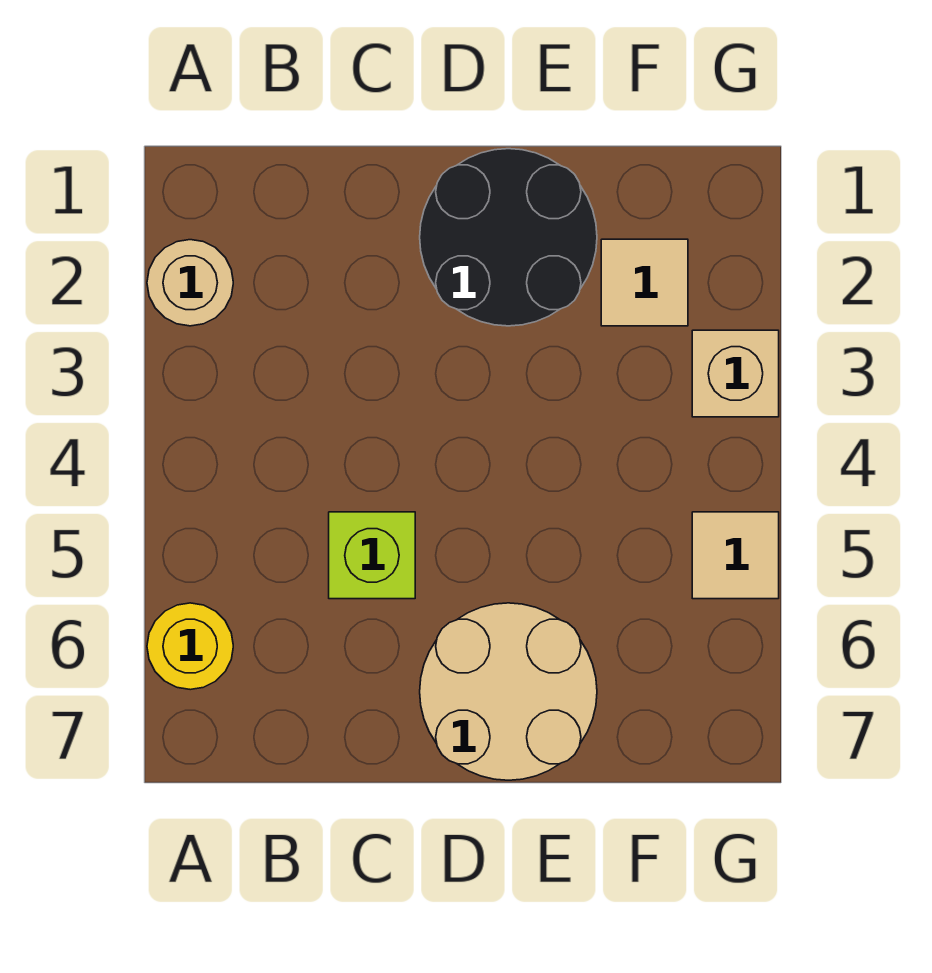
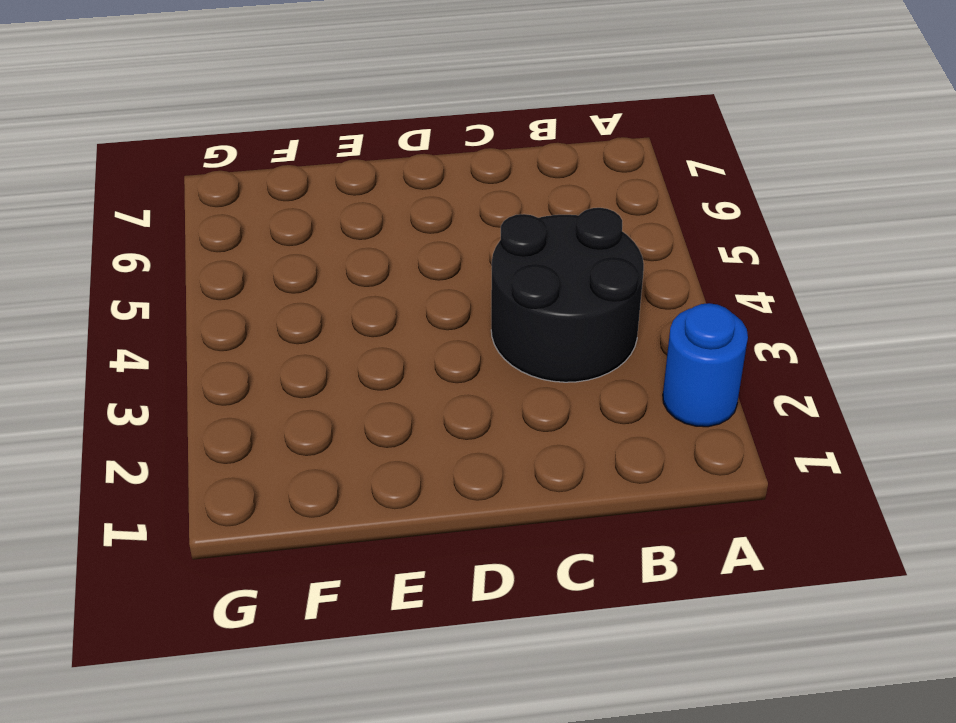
blue 1x1 round brick [663,303,748,427] -> tan 1x1 round brick [147,240,233,326]
black 2x2 round brick [491,208,644,382] -> black 2x2 round brick moved to [420,149,597,326]
none -> yellow 1x1 round brick [147,603,233,690]
none -> lime 1x1 brick [329,512,415,599]

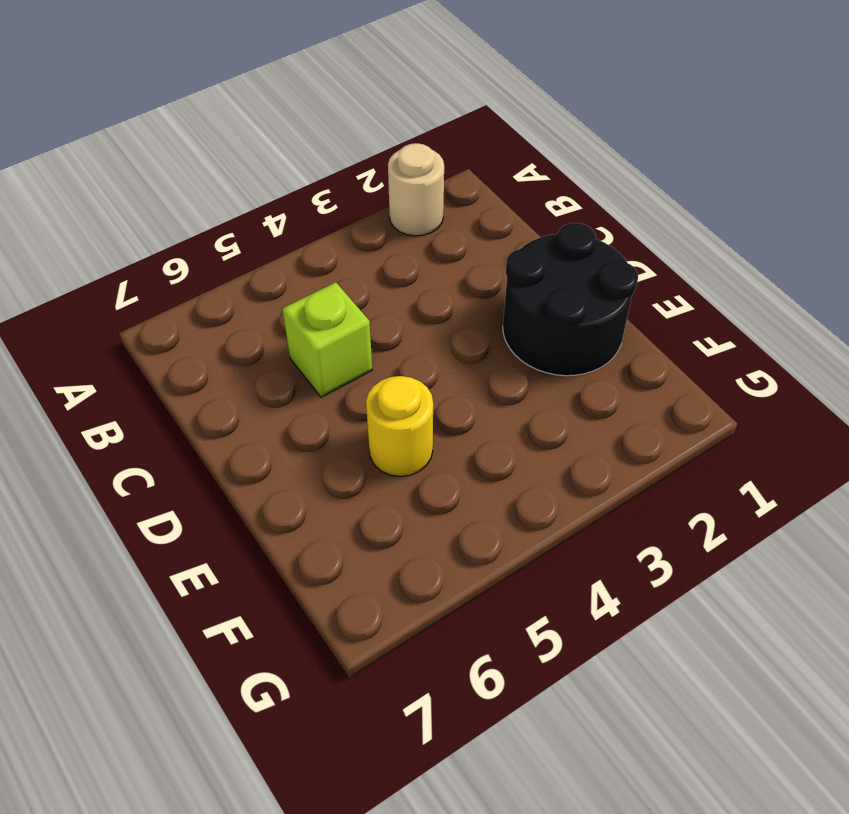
yellow 1x1 round brick [366,376,433,477] -> yellow 1x1 round brick moved to [147,603,233,690]
none -> tan 2x2 round brick [420,603,597,780]
none -> tan 1x1 tile [601,239,688,326]

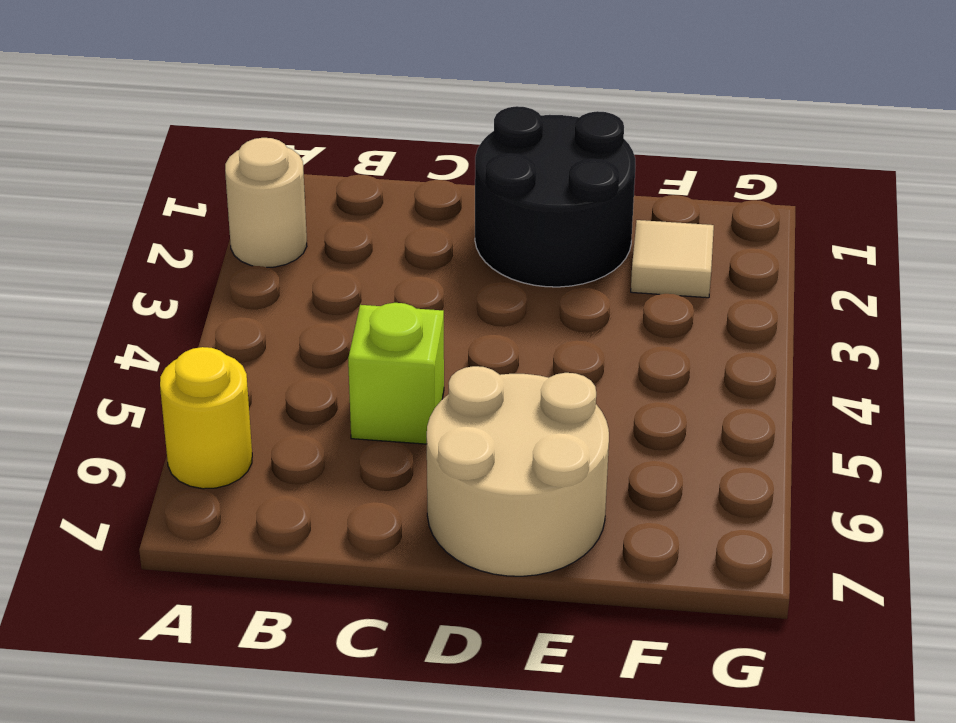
none -> tan 1x1 brick [692,330,779,417]
none -> tan 1x1 tile [692,512,779,599]

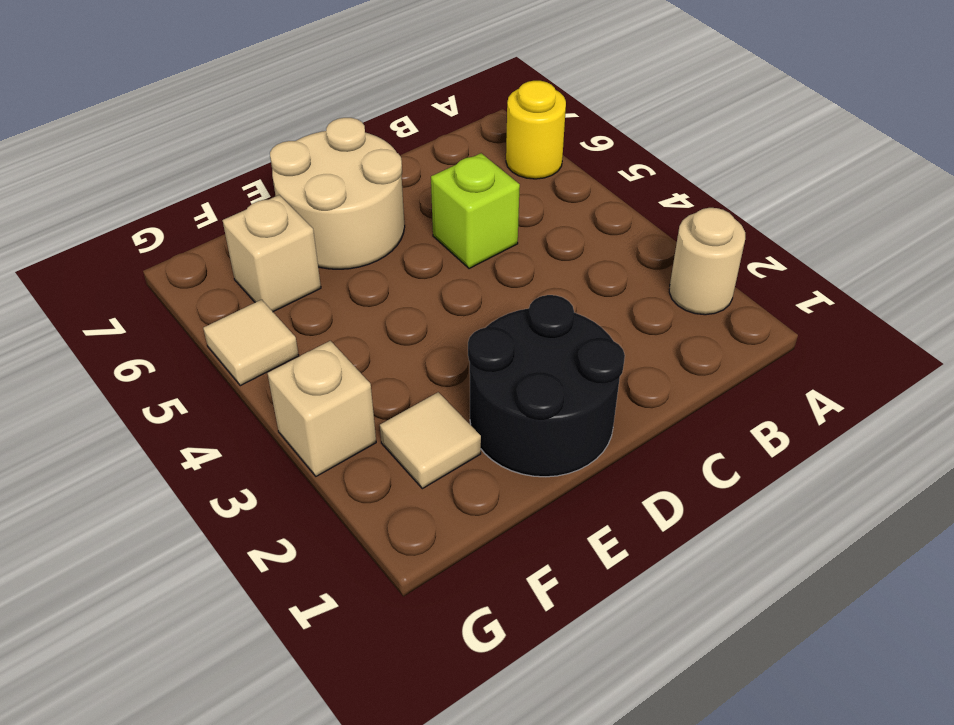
tan 1x1 brick [223,195,321,312] -> none

